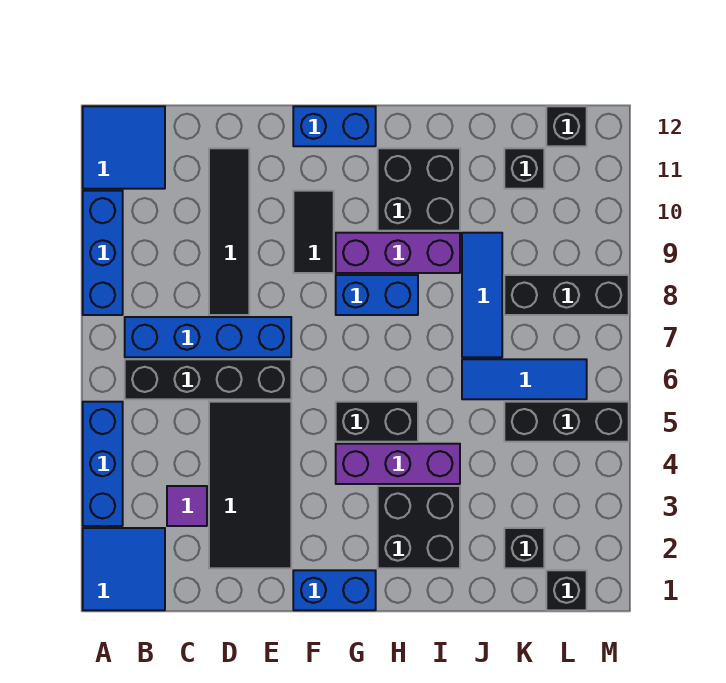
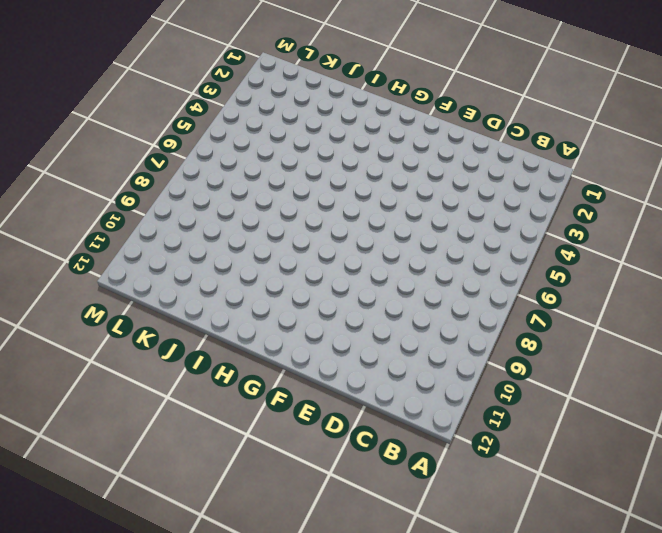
none -> blue 2x2 tile [83,528,165,610]
none -> blue 1x3 brick [83,402,123,526]
none -> blue 1x3 brick [83,191,123,315]

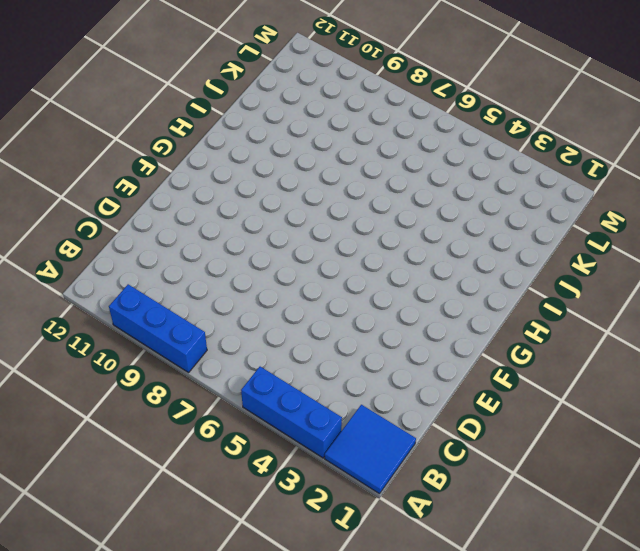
none -> blue 2x2 tile [83,106,165,189]
none -> black 1x4 brick [125,359,291,399]
none -> blue 1x4 brick [125,317,291,357]

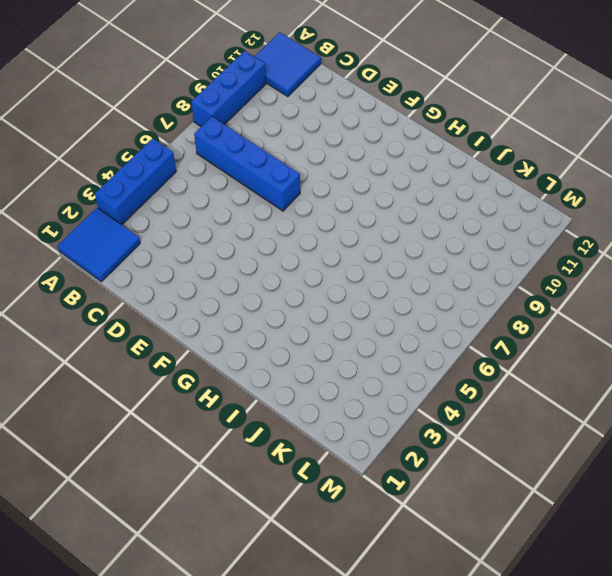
none -> black 1x4 brick [125,359,291,399]
none -> purple 1x1 tile [167,486,207,526]
none -> black 2x4 tile [209,402,291,568]

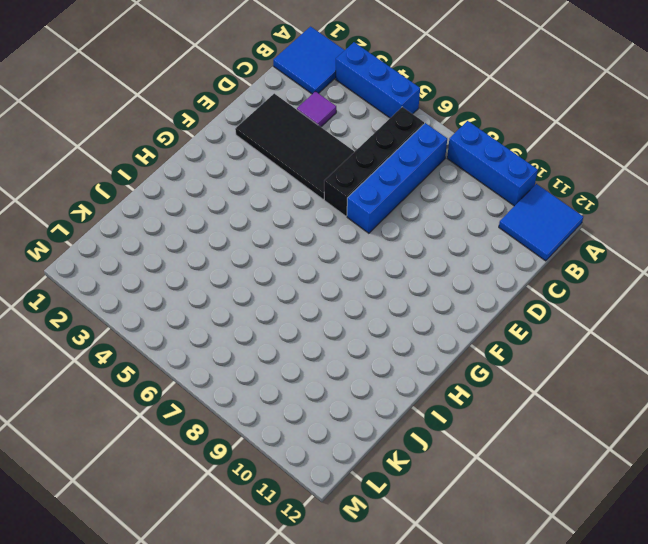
none -> black 1x4 tile [209,148,249,315]
none -> blue 1x2 brick [293,570,376,610]
none -> black 1x2 tile [293,191,334,273]

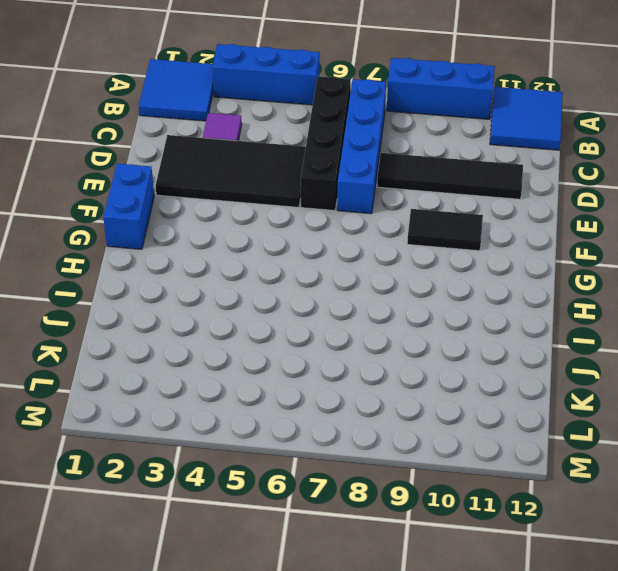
none -> blue 1x2 brick [293,106,376,146]
none -> purple 1x3 brick [336,444,460,484]
none -> black 1x2 brick [336,402,418,442]

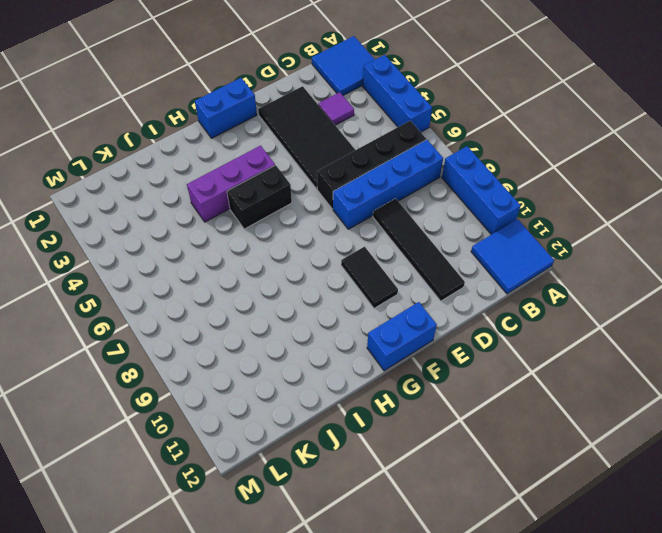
none -> blue 1x2 brick [336,275,418,315]
none -> purple 1x3 brick [336,233,460,273]
none -> black 2x2 brick [378,486,460,568]

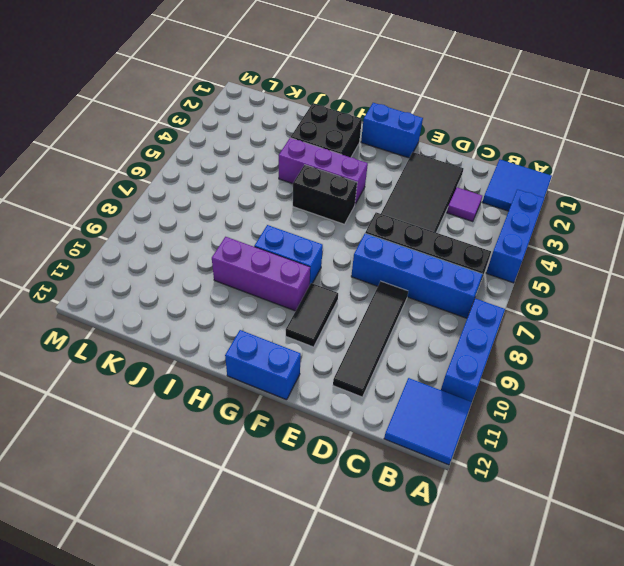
none -> black 2x2 brick [378,148,460,231]
none -> blue 1x3 tile [462,359,587,399]
none -> blue 1x3 tile [462,233,502,357]

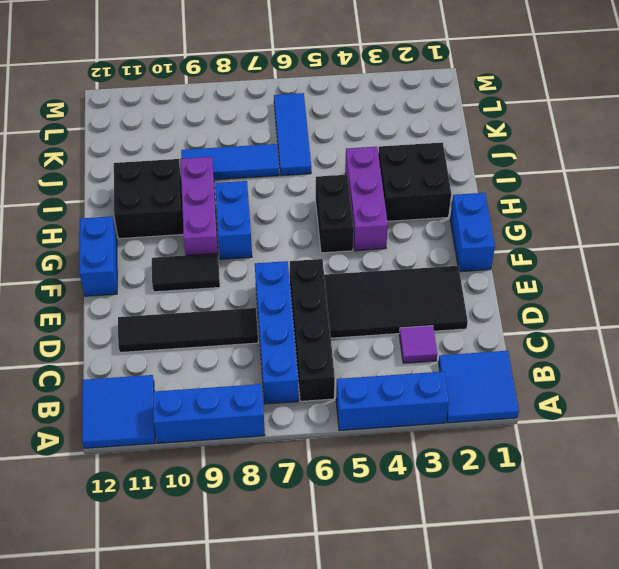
none -> black 1x1 brick [504,528,544,568]
none -> black 1x3 brick [504,402,629,442]
none -> black 1x3 brick [504,275,629,315]

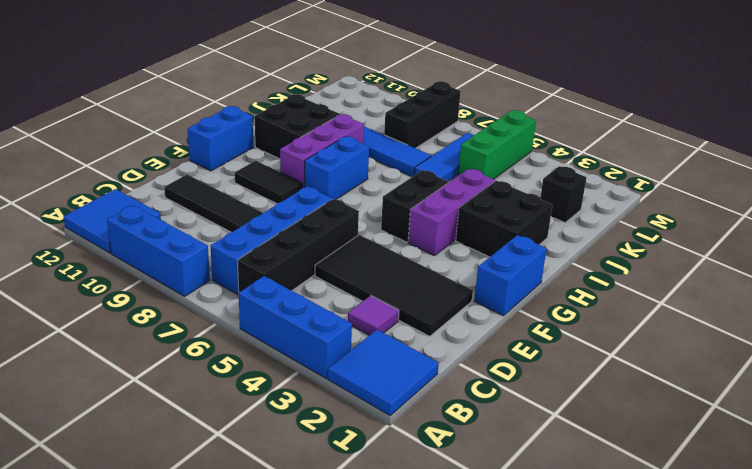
green 1x3 brick [458,110,536,179] -> black 1x3 brick [504,402,629,442]
none -> black 1x1 brick [504,148,544,189]
none -> black 1x1 brick [546,570,587,610]
none -> black 1x1 brick [546,106,587,146]

